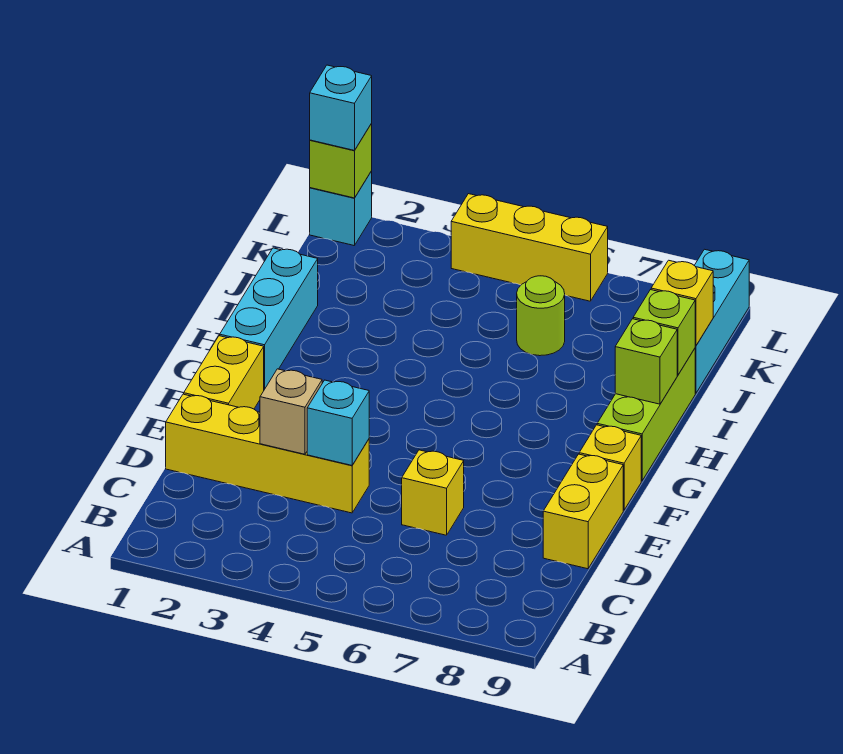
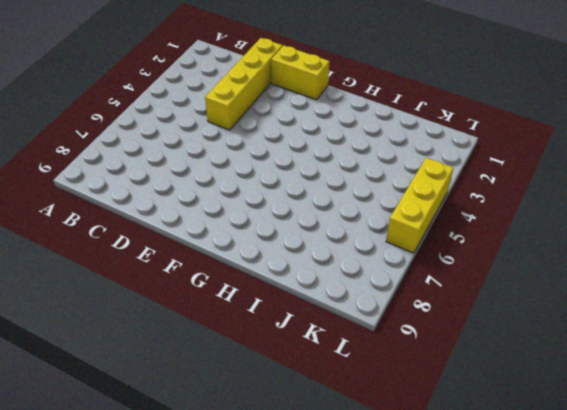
none -> yellow 1x1 brick [402,450,464,535]
none -> yellow 1x2 brick [543,454,623,569]
none -> yellow 1x1 brick [579,425,641,510]

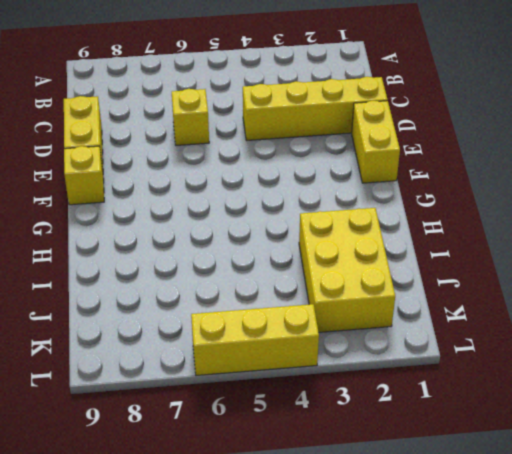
yellow 2x3 brick [299,208,395,332] -> none
none -> cyan 1x3 brick [220,248,318,390]
none -> lime 1x3 brick [597,349,695,481]
none -> lime 1x1 round brick [517,276,565,356]

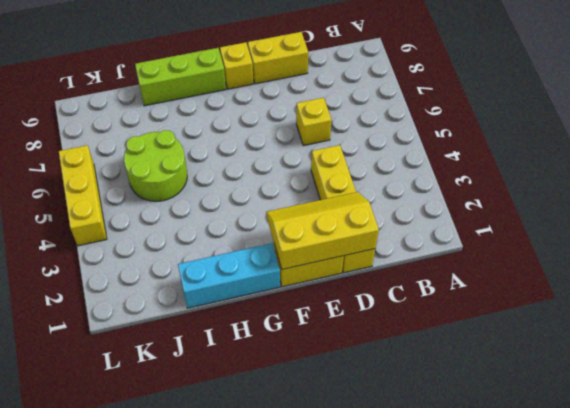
yellow 2x3 slope [266,192,379,269] -> none
lime 2x2 round brick [124,130,187,201] -> lime 1x1 round brick [517,276,565,356]
none -> cyan 1x3 brick [694,249,749,393]
none -> cyan 1x1 brick [310,171,372,246]
none -> tan 1x1 brick [260,369,322,454]

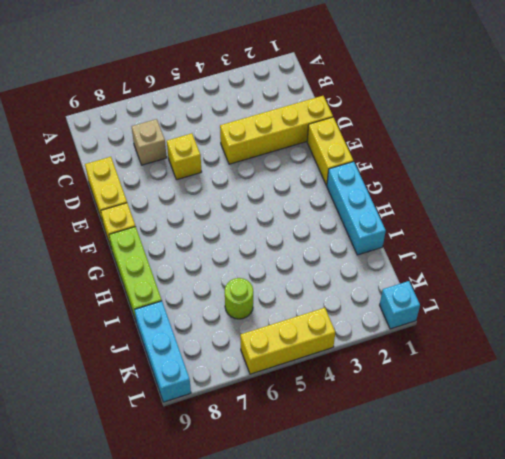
tan 1x1 brick [132,119,167,165] -> tan 1x1 brick moved to [260,369,322,454]
none -> cyan 1x1 brick [307,380,369,465]
none -> lime 1x1 brick [615,319,677,404]
none -> lime 1x1 brick [633,290,695,375]

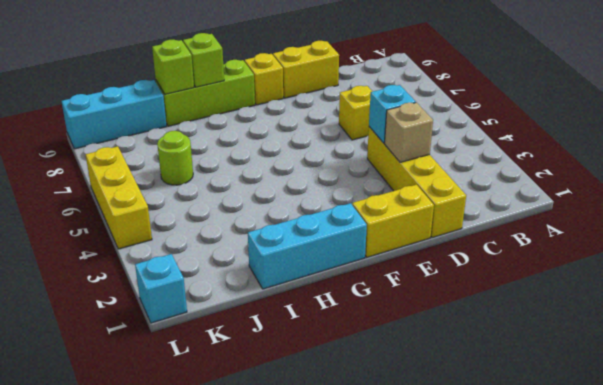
none -> yellow 1x1 brick [651,260,713,346]
none -> lime 1x1 brick [310,124,372,198]
none -> cyan 1x1 brick [310,65,372,150]

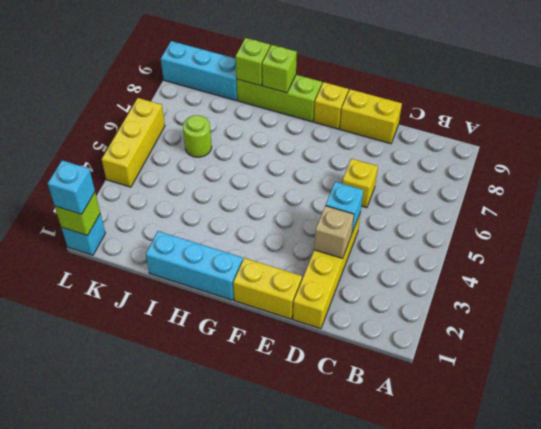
none -> yellow 1x1 brick [651,260,713,346]

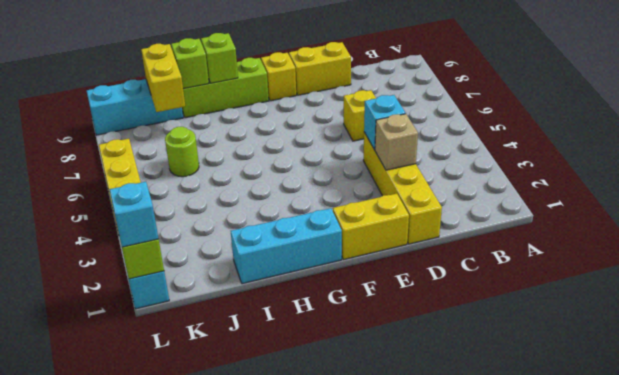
yellow 1x2 brick [141,44,185,112] -> yellow 1x1 brick [651,260,713,346]

